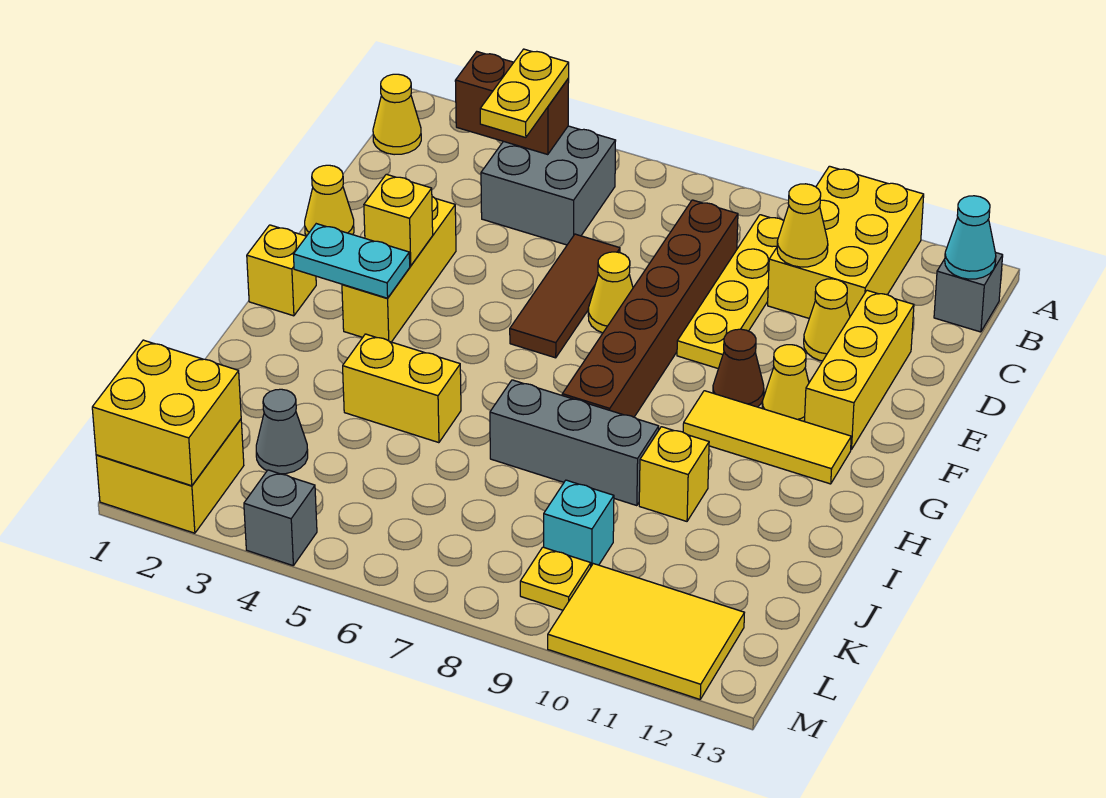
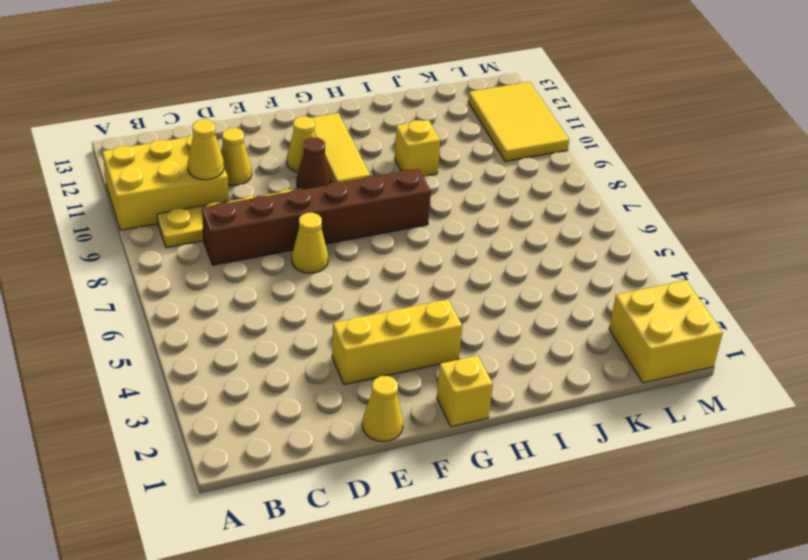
none -> yellow 1x1 cone [373,74,421,155]
none -> grey 2x2 brick [481,126,616,245]
none -> grey 1x1 brick [934,252,1003,332]
none -> brown 1x3 tile [510,234,620,358]

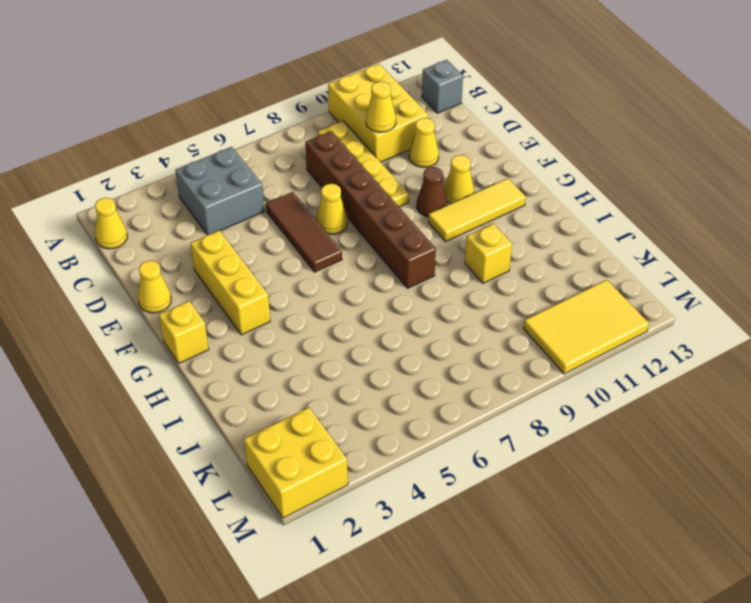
none -> yellow 1x3 brick [804,290,914,450]
none -> yellow 1x2 brick [343,334,461,443]
none -> grey 1x3 brick [490,380,659,506]
none -> grey 1x1 cone [256,389,308,474]

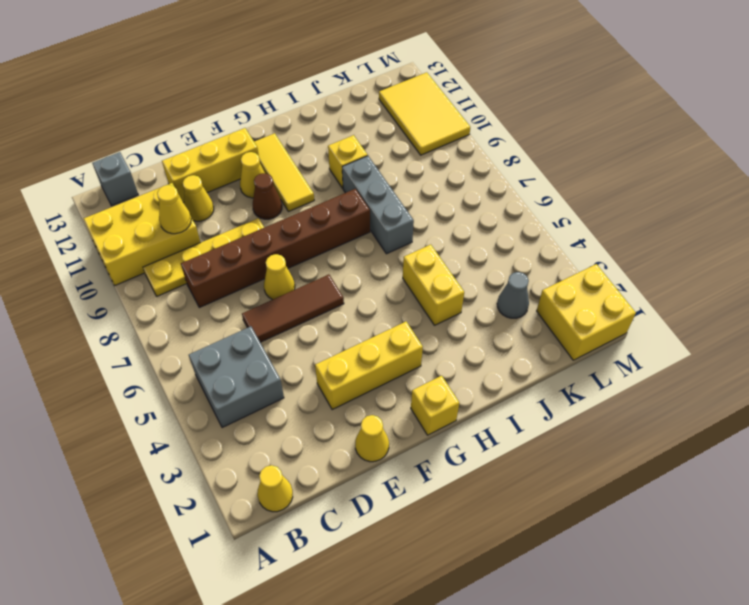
none -> cyan 1x1 brick [544,480,614,566]
none -> yellow 1x1 plate [520,547,591,610]
none -> grey 1x1 brick [244,470,317,565]
none -> brown 1x2 brick [455,52,569,155]

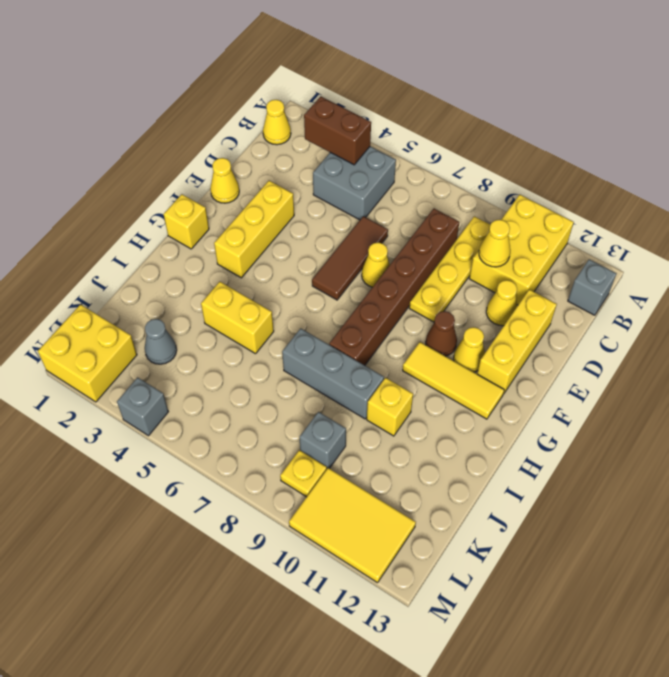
grey 1x1 brick [300,412,346,468] -> cyan 1x1 brick [544,480,614,566]
none -> cyan 1x1 cone [945,196,996,279]
none -> yellow 1x1 brick [364,174,433,266]
none -> cyan 1x2 plate [293,224,410,298]
none -> yellow 2x2 brick [92,340,241,486]

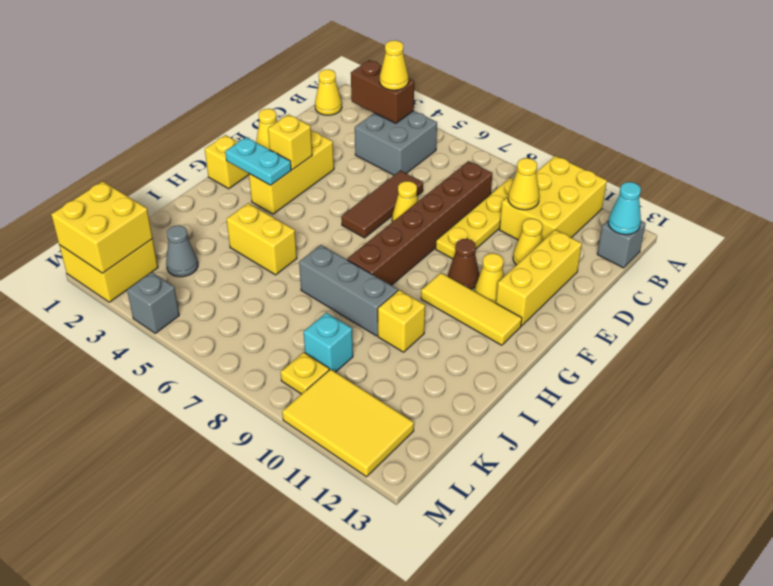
yellow 1x1 cone [380,40,409,90] -> yellow 1x2 plate [480,49,569,138]

